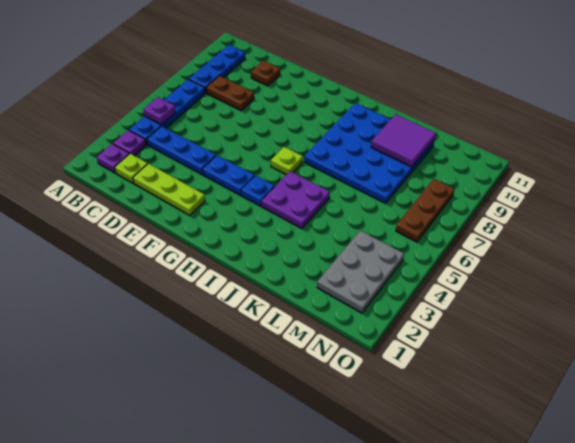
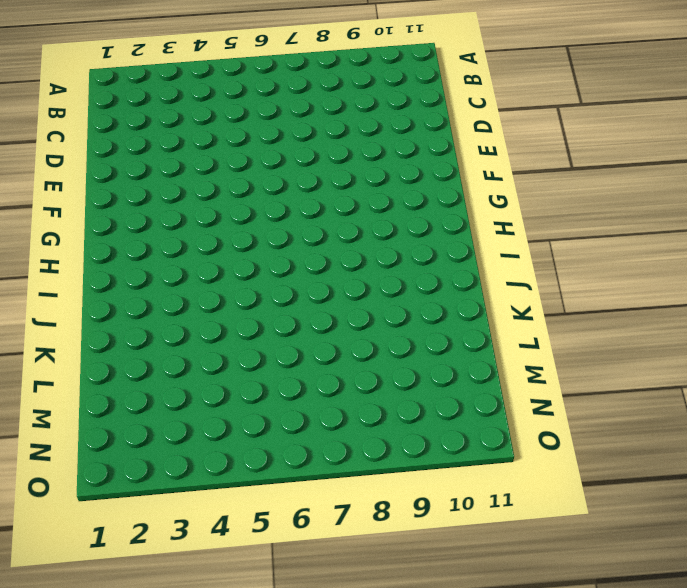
none -> purple 1x1 plate [97,144,129,173]
none -> purple 1x1 plate [113,130,146,156]
none -> blue 1x4 plate [129,79,205,145]

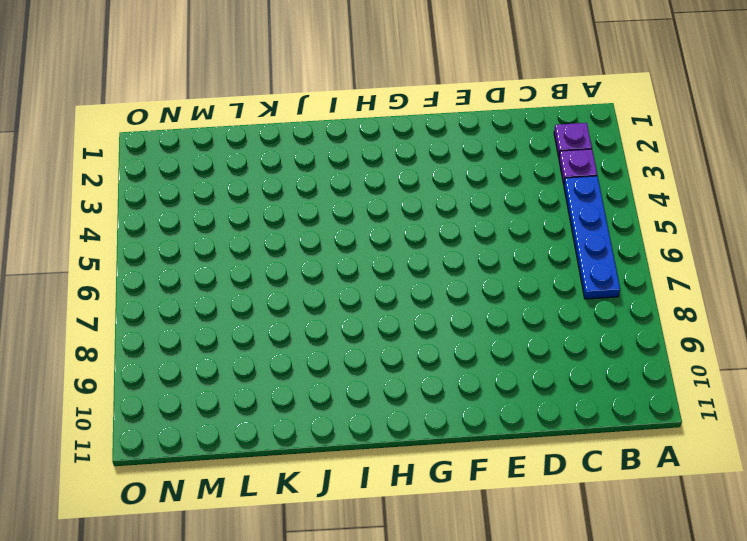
none -> blue 1x3 plate [189,45,245,93]
none -> lime 1x1 plate [115,154,148,183]
none -> blue 1x3 plate [147,126,216,174]

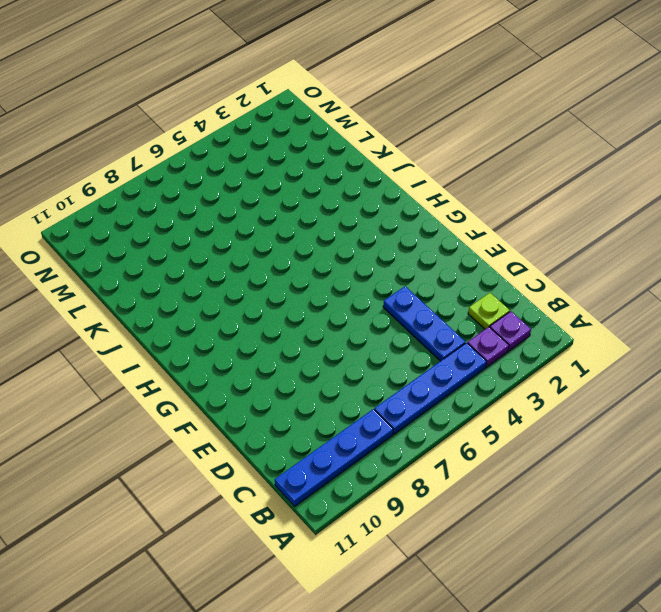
blue 1x4 plate [275,409,393,506] -> blue 1x3 plate [189,45,245,93]
none -> brown 1x2 plate [206,76,254,110]
none -> lime 1x3 plate [133,164,205,215]
none -> brown 1x1 plate [251,61,280,86]

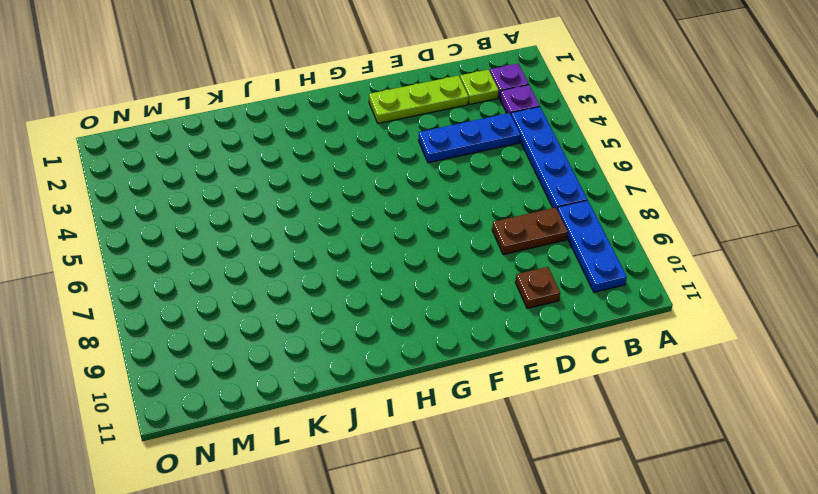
none -> blue 1x2 plate [202,155,255,195]
none -> blue 1x1 plate [241,176,275,206]
none -> lime 1x1 plate [271,147,303,175]

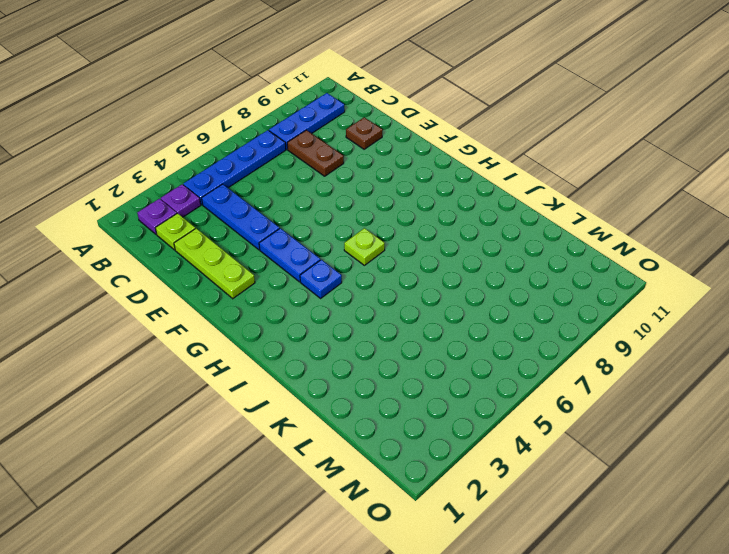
none -> purple 2x2 plate [262,171,330,228]
none -> blue 4x4 plate [304,103,435,203]
none -> grey 2x3 plate [317,231,404,313]

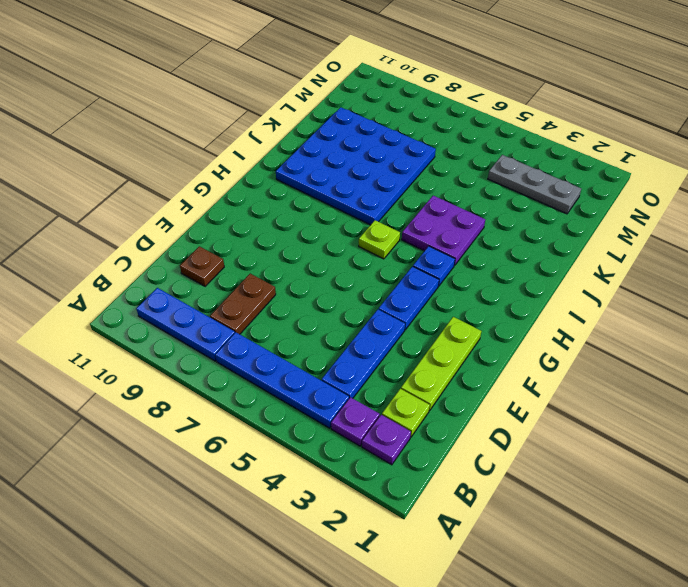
grey 1x3 plate [488,155,581,214] -> grey 2x3 plate [317,231,404,313]
none -> brown 1x3 plate [396,179,455,242]
none -> purple 1x1 plate [144,97,176,125]
none -> purple 2x2 tile [371,114,436,167]

